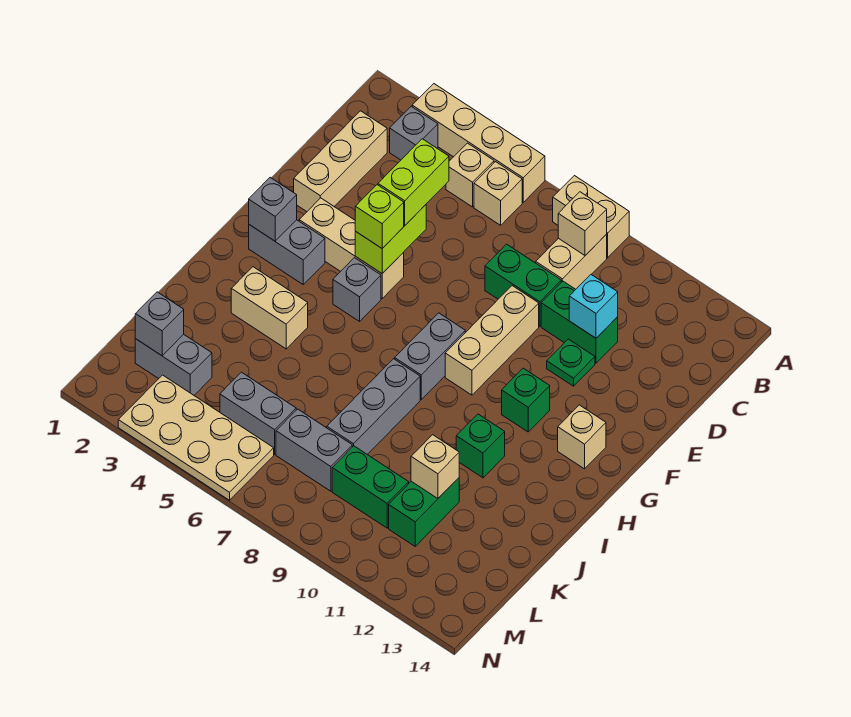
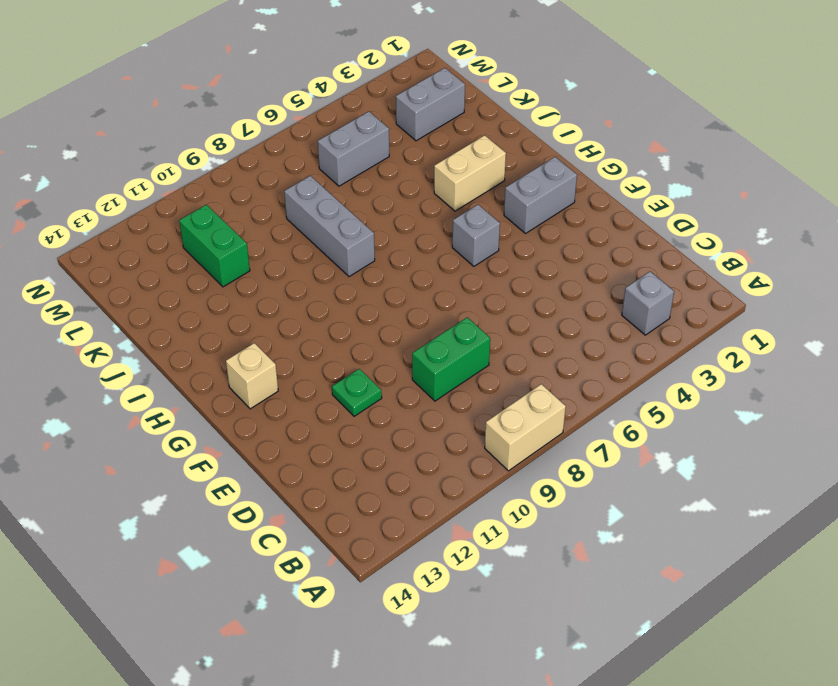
none -> tan 1x4 brick [412,84,545,202]
none -> tan 1x1 brick [446,143,494,207]
none -> tan 1x1 brick [474,162,522,225]
none -> tan 1x2 brick [536,234,607,289]

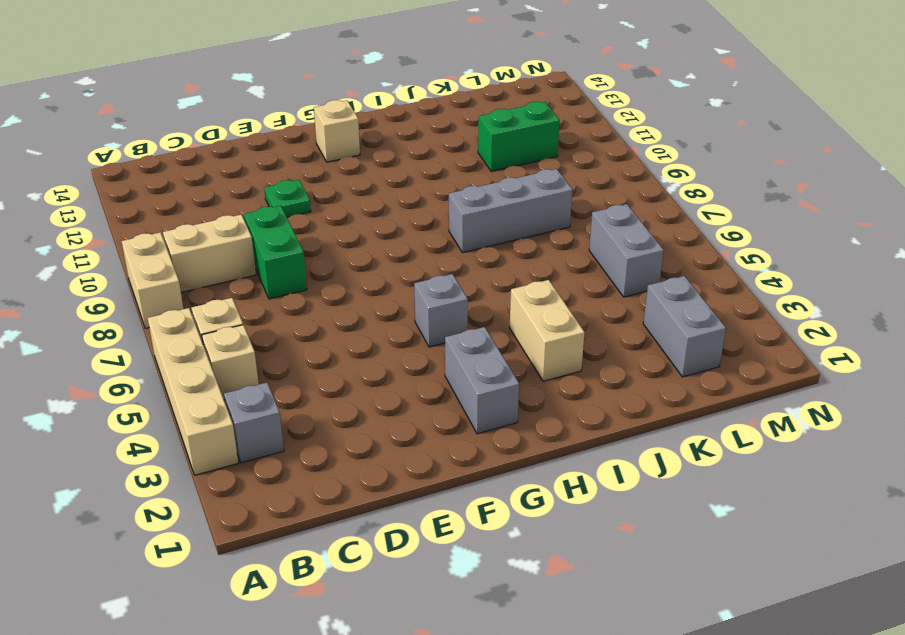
none -> tan 1x3 brick [294,111,387,212]
none -> green 1x2 brick [541,281,618,363]
none -> tan 1x3 brick [445,286,539,395]
none -> tan 1x3 brick [299,198,404,298]

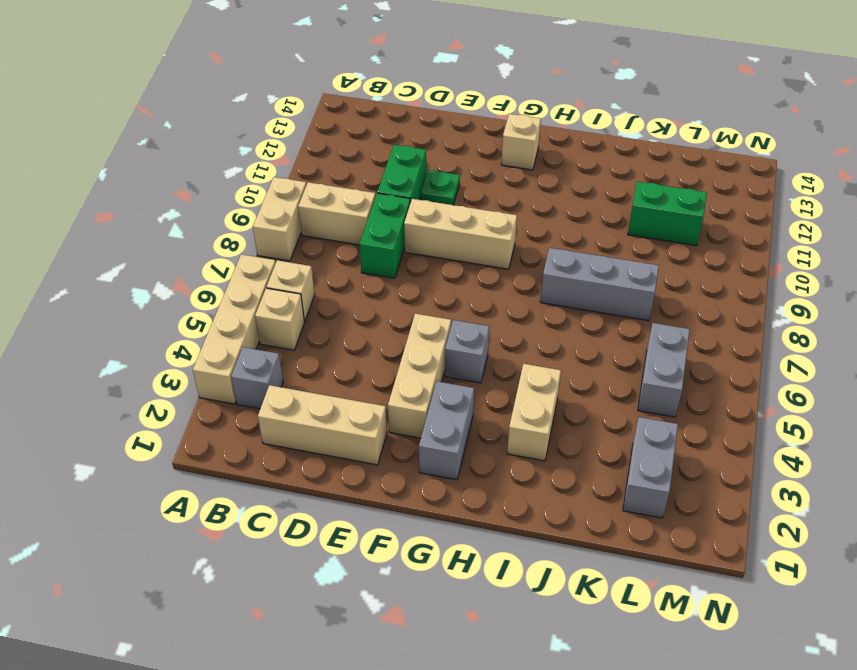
none -> grey 1x2 brick [395,313,465,399]
none -> green 1x1 brick [502,368,550,432]
none -> green 1x1 brick [456,414,505,478]
none -> grey 1x2 brick [276,409,352,491]

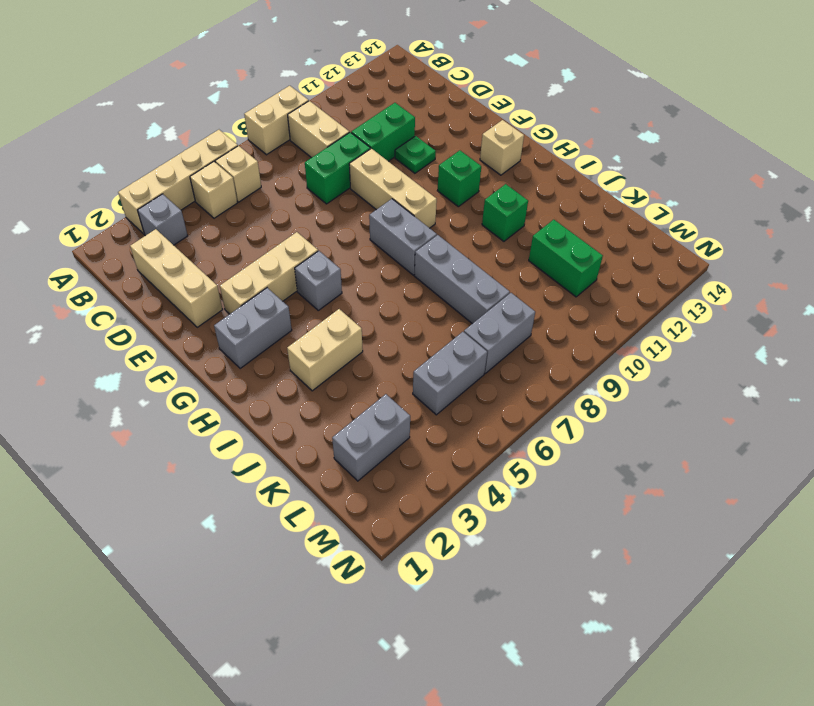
none -> green 1x2 brick [332,446,409,528]
none -> tan 2x4 plate [118,375,274,500]
none -> tan 1x1 brick [558,192,607,255]
none -> cyan 1x1 brick [569,275,618,338]

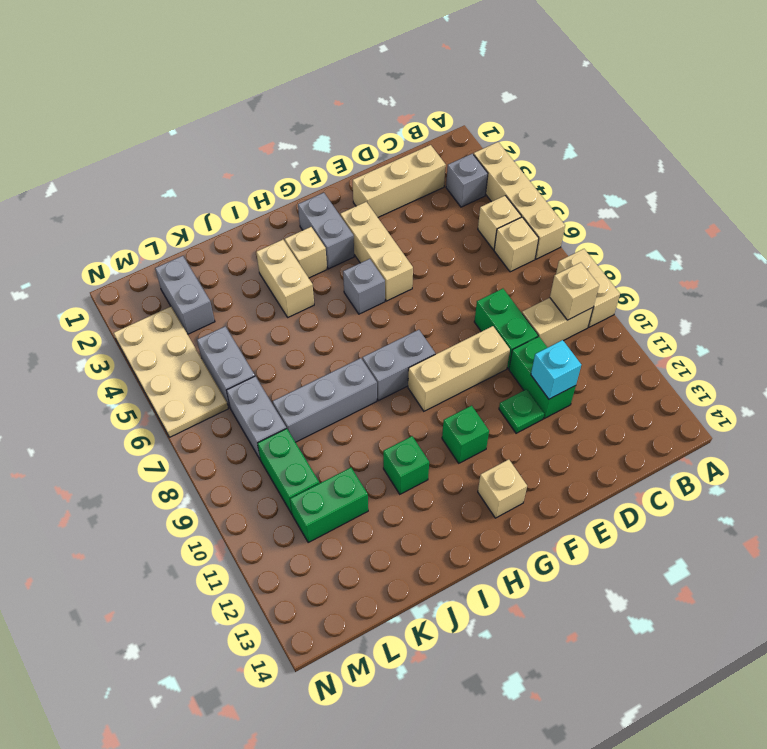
tan 1x1 brick [285,227,327,278] -> tan 1x1 brick moved to [411,435,459,498]
none -> lime 1x2 brick [355,205,426,273]
none -> grey 1x1 brick [249,178,297,241]
none -> grey 1x1 brick [135,292,184,356]
none -> lime 1x2 brick [378,139,449,225]

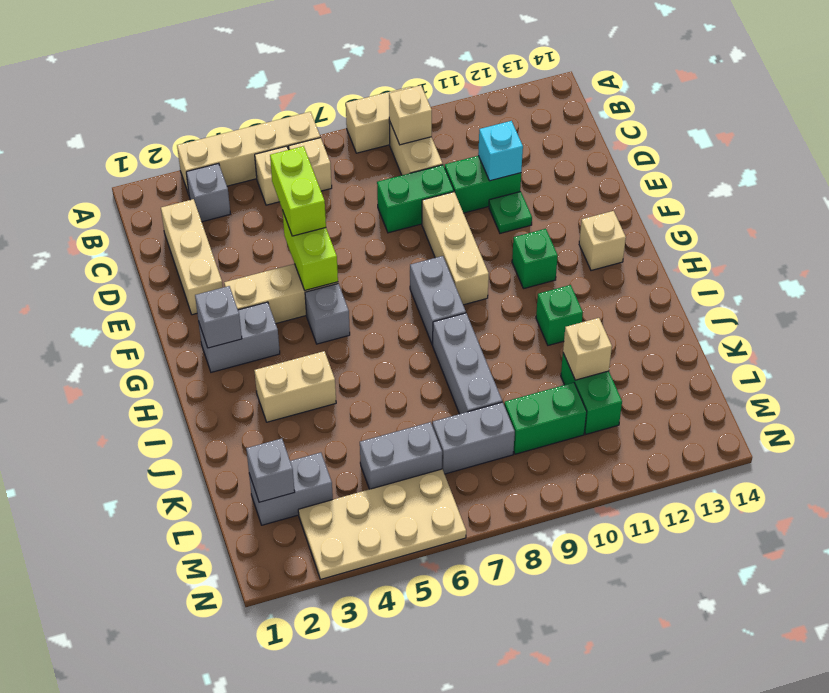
none -> lime 1x1 brick [355,185,404,248]

